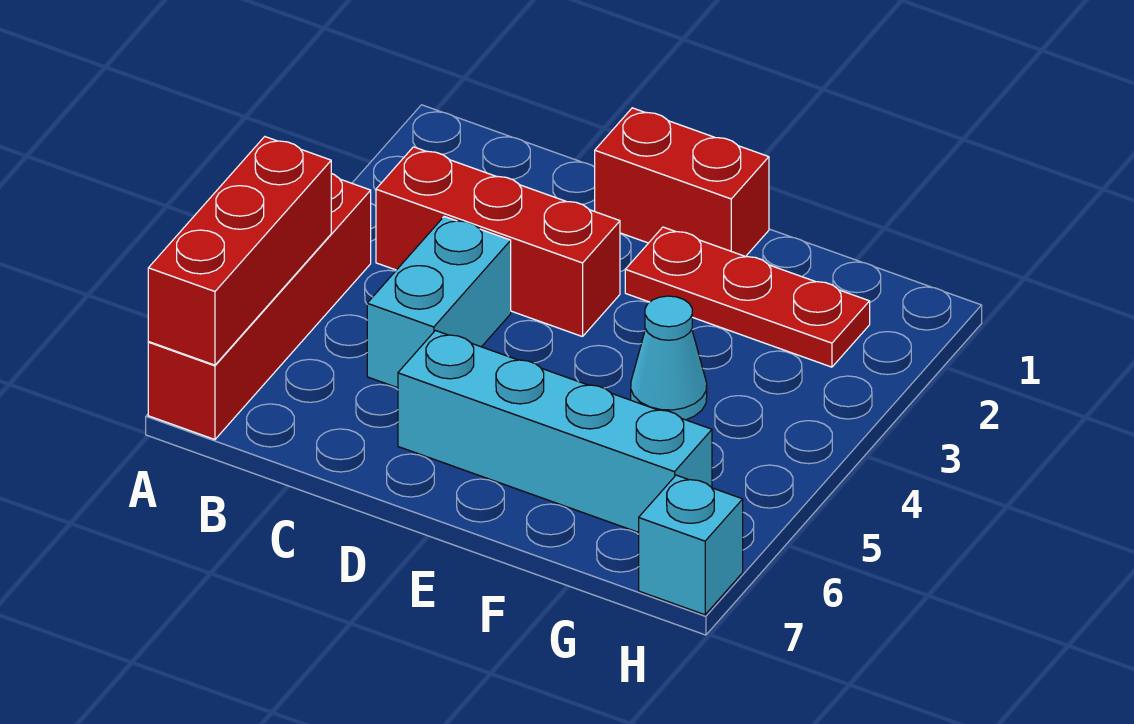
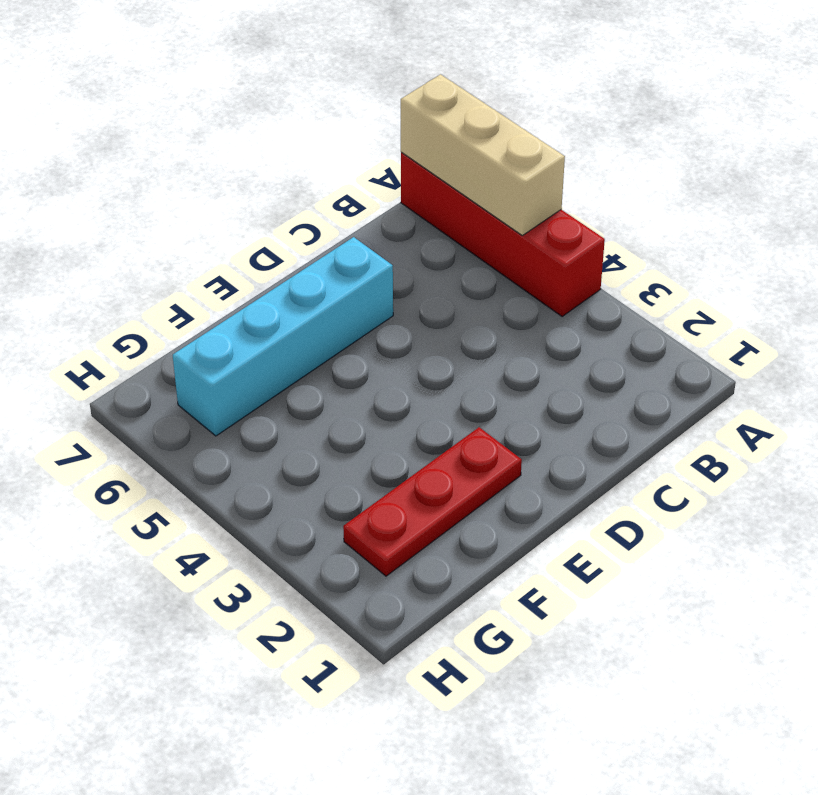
tan 1x3 brick [401,74,565,235] -> red 1x3 brick [148,137,331,365]
none -> red 1x3 brick [376,147,620,337]
none -> cyan 1x2 brick [367,217,511,388]

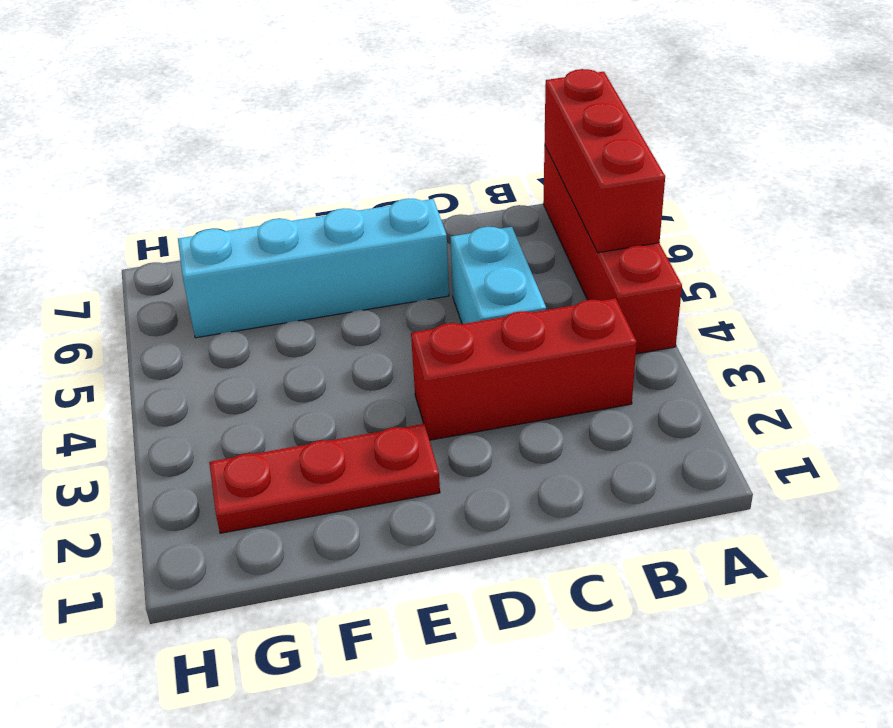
none -> red 1x2 brick [595,108,769,257]
none -> cyan 1x1 cone [631,296,707,420]

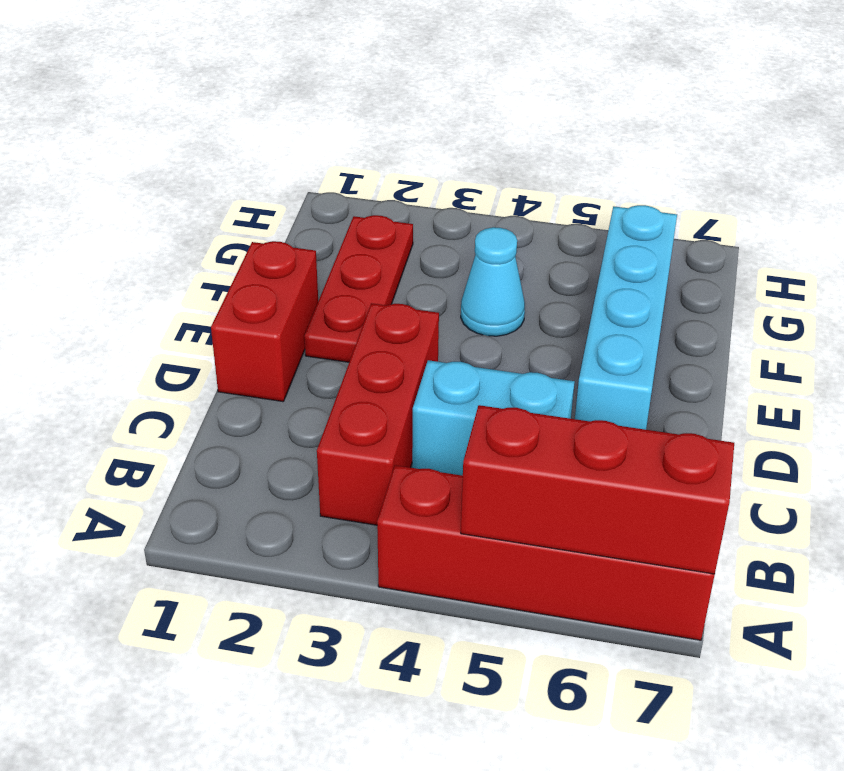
none -> cyan 1x1 brick [639,475,743,615]

